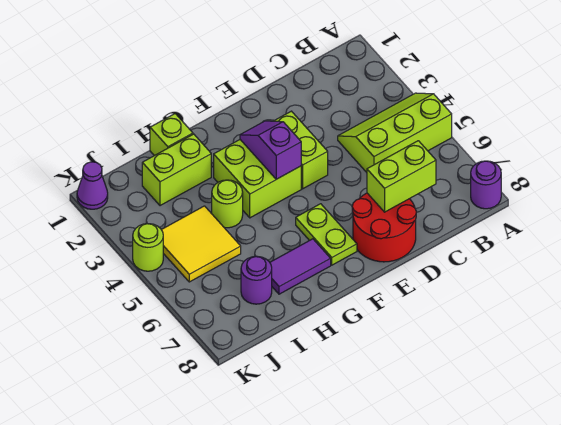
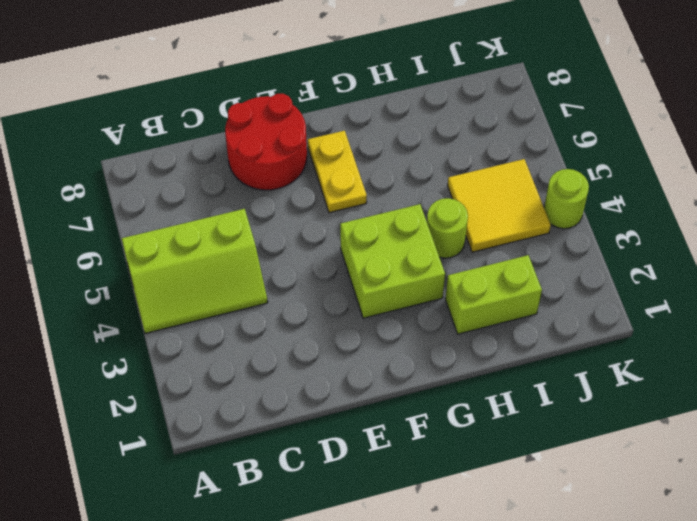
yellow 1x2 plate [308,131,367,213] -> lime 1x2 plate [296,204,357,265]
none -> purple 1x1 round brick [471,161,501,209]
none -> lime 1x2 brick [274,111,328,189]
none -> purple 1x2 tile [270,239,331,294]

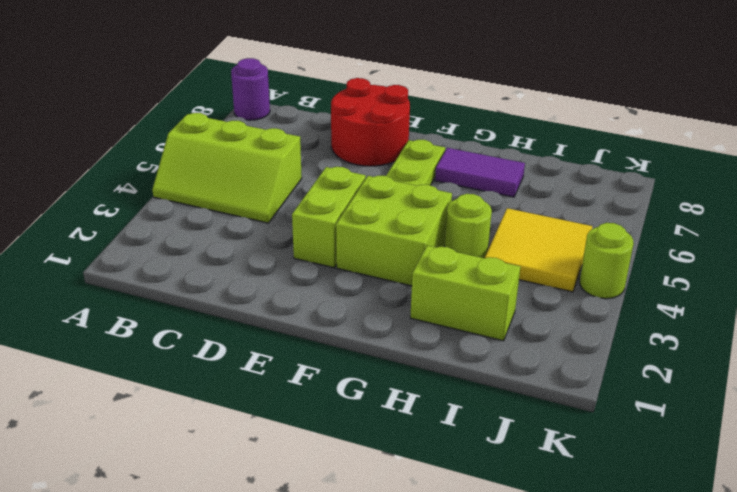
none -> lime 1x1 brick [150,114,193,156]
none -> purple 1x1 round brick [241,256,272,304]
none -> purple 1x1 cone [77,162,108,209]

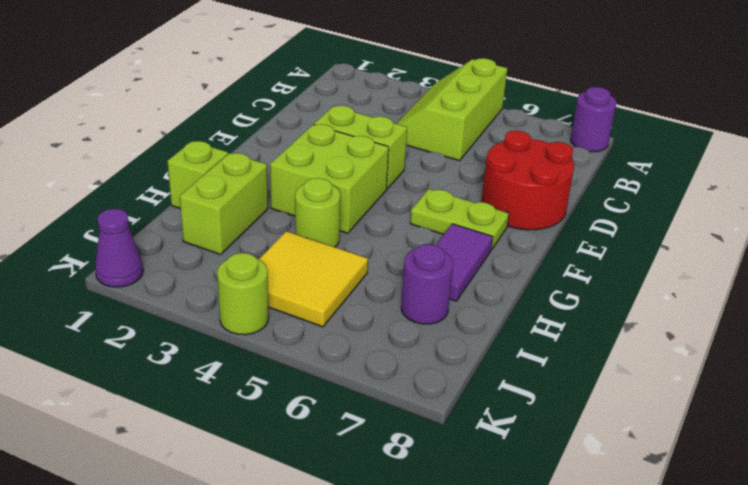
none -> lime 1x2 brick [367,141,436,212]
none -> purple 1x2 slope [240,121,301,179]

